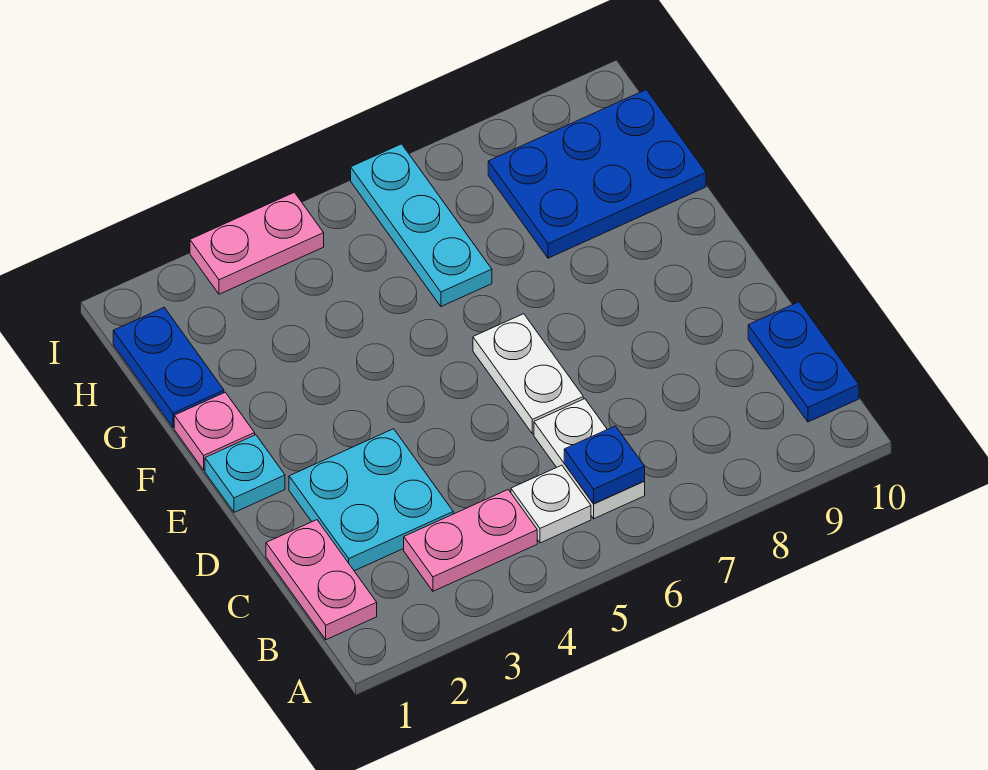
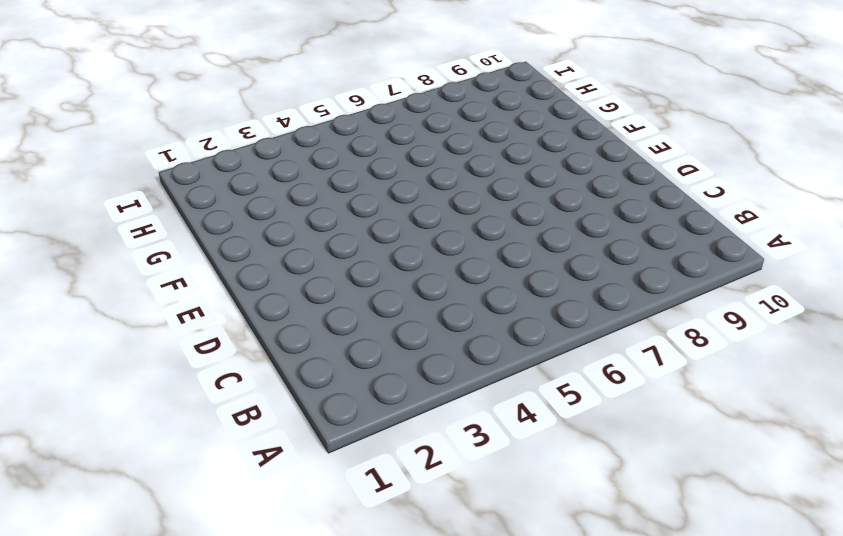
none -> pink 1x2 plate [266,520,377,640]
none -> pink 1x2 plate [404,490,537,591]
none -> white 1x1 plate [511,465,591,543]

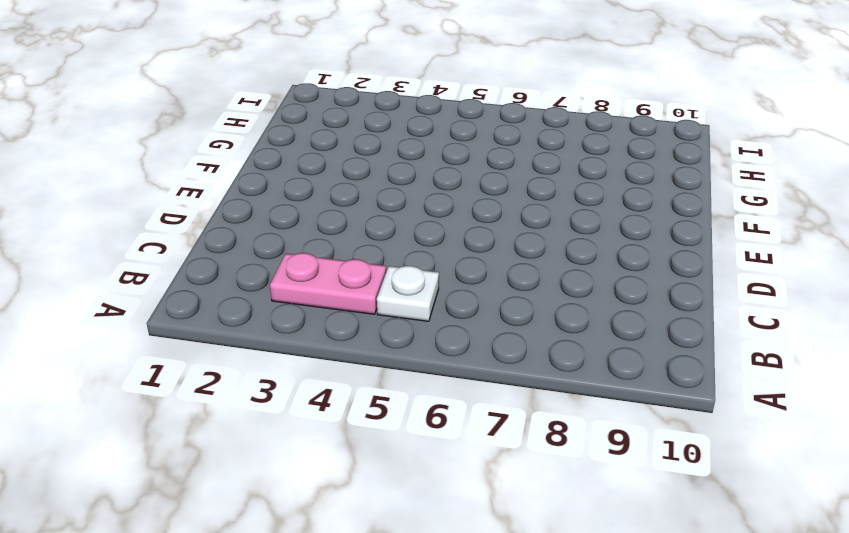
none -> pink 1x2 plate [266,520,377,640]
none -> white 1x2 plate [534,399,645,519]
none -> blue 1x2 plate [748,302,859,422]

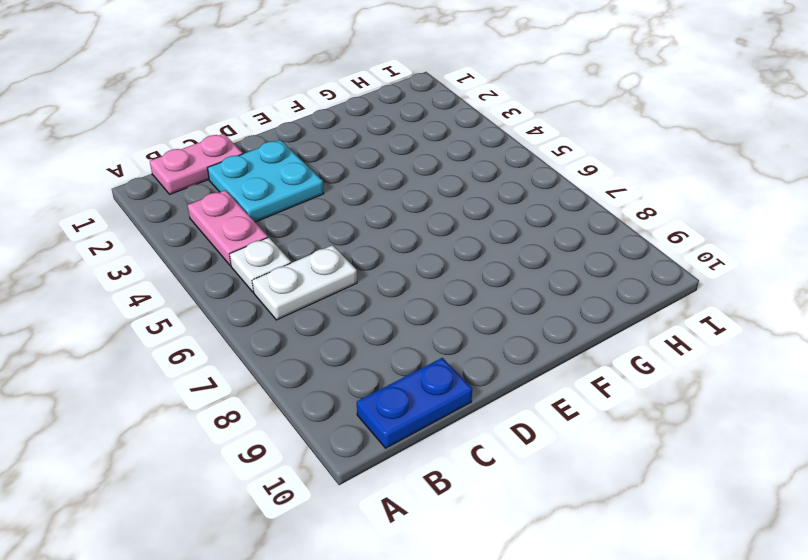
none -> white 1x2 plate [473,314,583,434]
none -> cyan 1x1 plate [205,435,285,512]
none -> pink 1x1 plate [174,392,255,470]

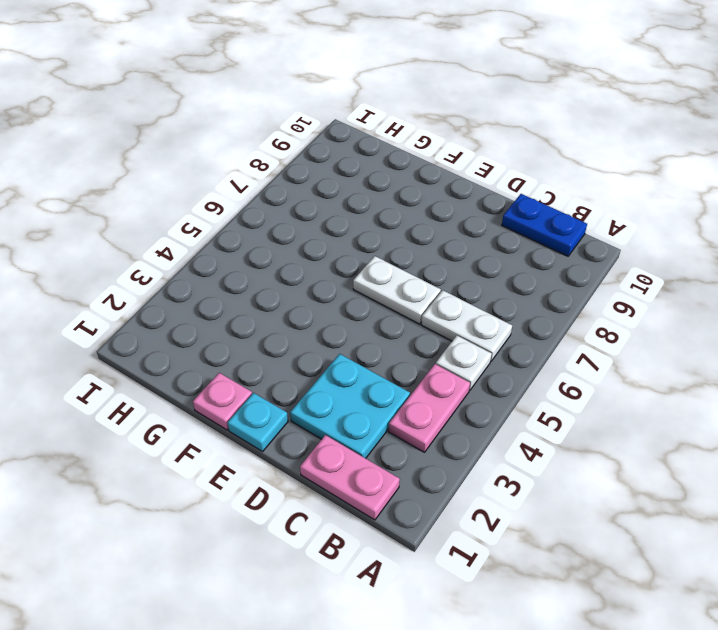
none -> blue 1x2 plate [113,308,224,428]
none -> cyan 1x3 plate [351,144,492,306]
none -> blue 2x3 plate [488,90,706,258]

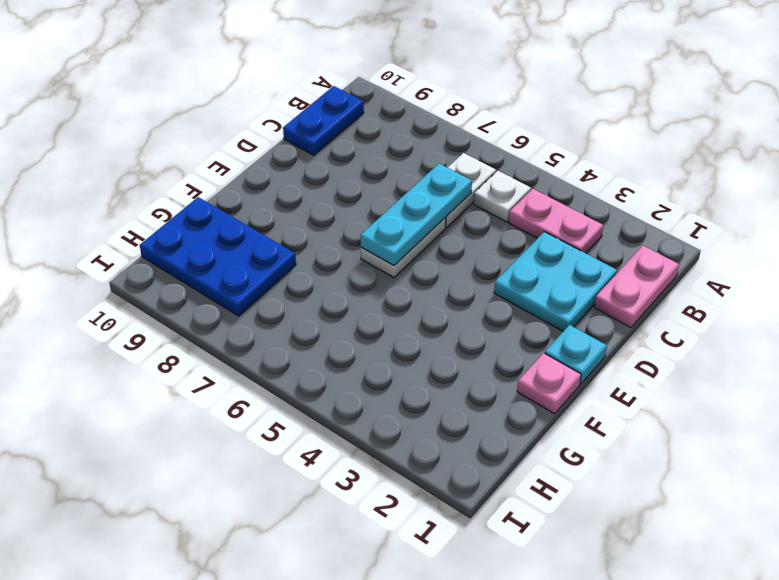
cyan 1x3 plate [360,164,472,266] -> cyan 1x3 plate moved to [351,144,492,306]
none -> blue 1x2 plate [113,308,224,428]
none -> pink 1x2 plate [190,192,324,294]
none -> blue 1x1 plate [564,426,645,504]

